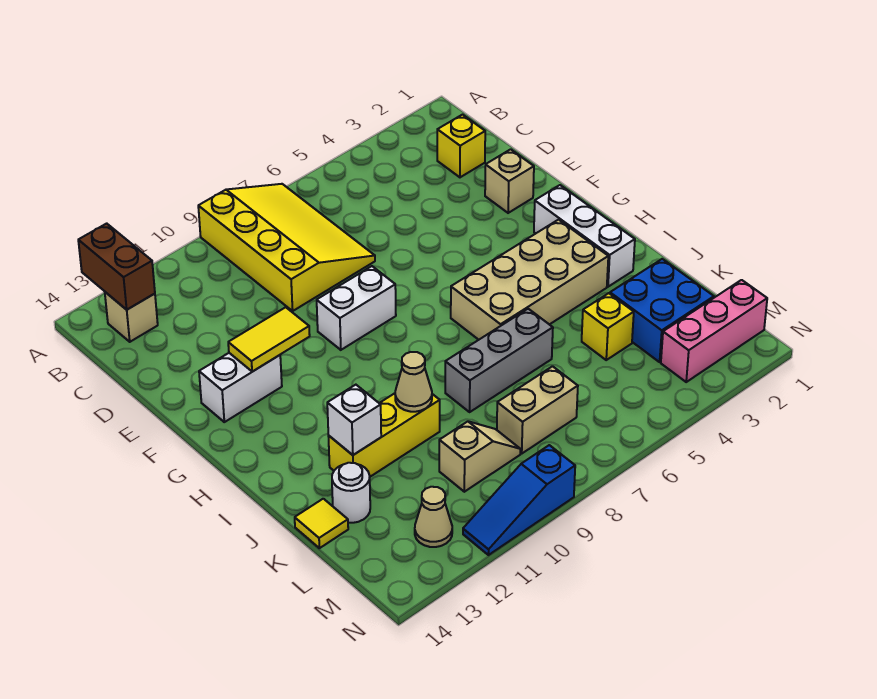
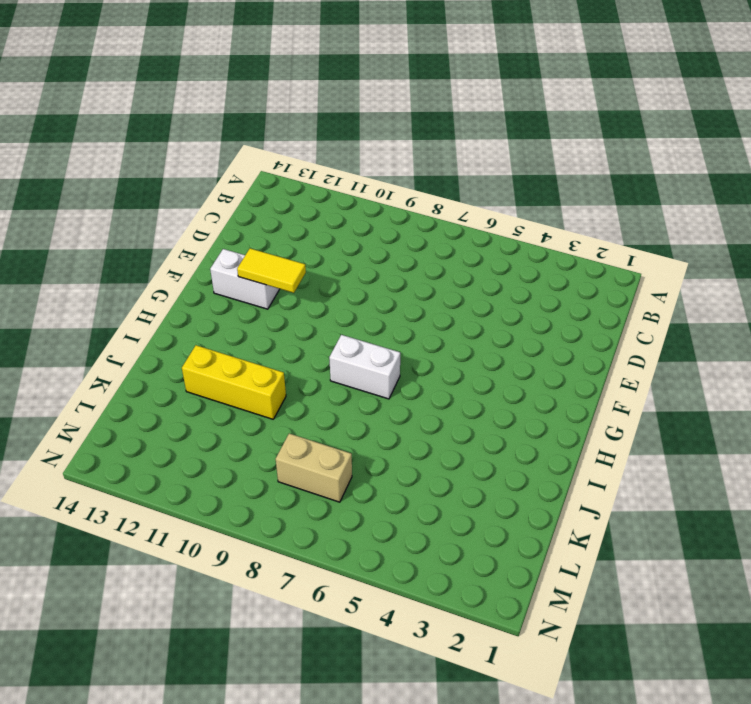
white 1x2 brick [329,335,400,399] -> white 1x2 brick moved to [317,266,396,350]
none -> yellow 3x4 slope [198,184,375,311]
none -> tan 1x1 brick [105,292,158,342]
none -> yellow 1x1 brick [437,115,485,177]

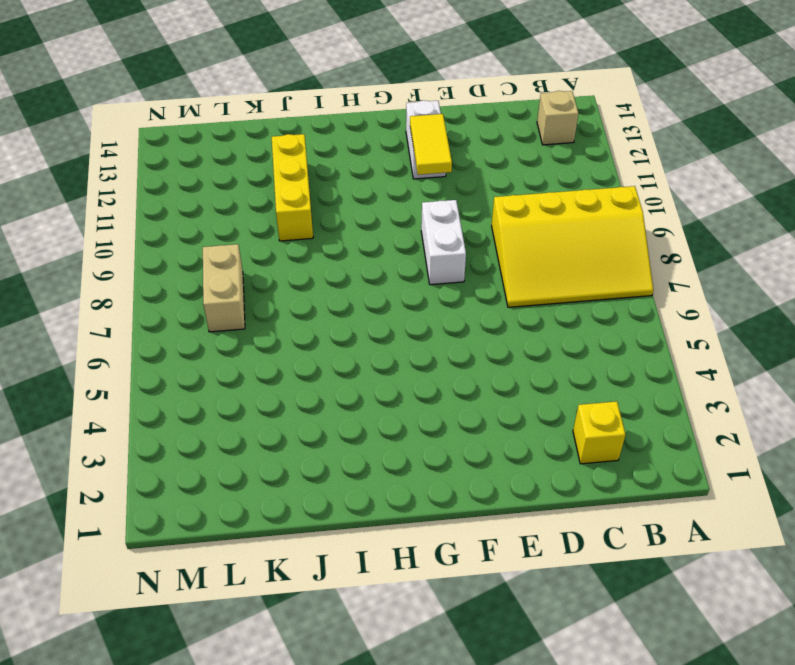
none -> tan 1x1 brick [485,149,534,213]
none -> white 1x3 brick [534,185,635,287]
none -> tan 2x4 brick [451,220,608,340]

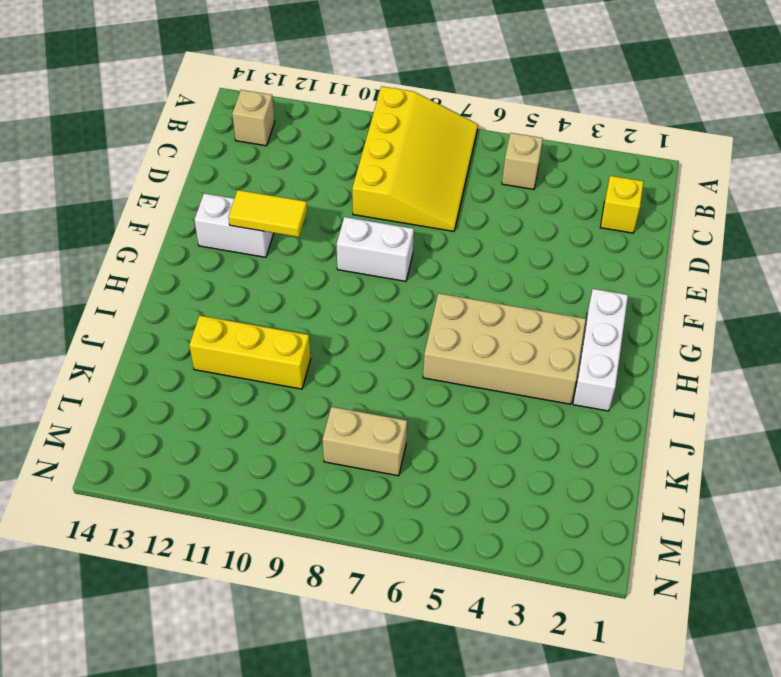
tan 1x1 brick [502,133,543,189] -> tan 1x1 brick moved to [485,149,534,213]
none -> grey 1x3 brick [445,309,553,412]
none -> blue 2x2 brick [610,259,714,362]
none -> yellow 1x1 brick [582,293,634,360]

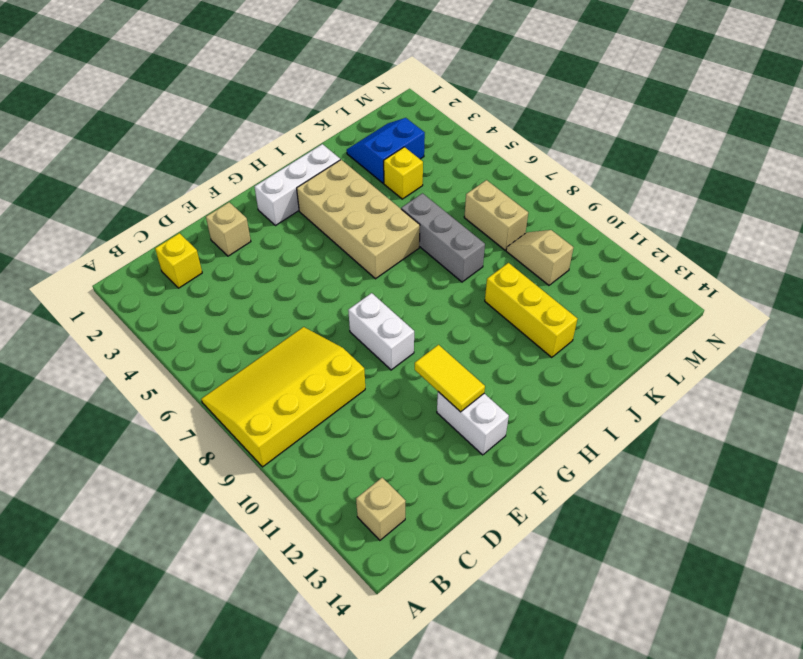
blue 2x2 slope [347,118,425,183] -> blue 2x2 brick [610,259,714,362]
none -> white 1x1 round brick [332,463,370,523]
none -> yellow 1x1 tile [295,499,348,548]
none -> pink 1x3 brick [661,280,767,382]

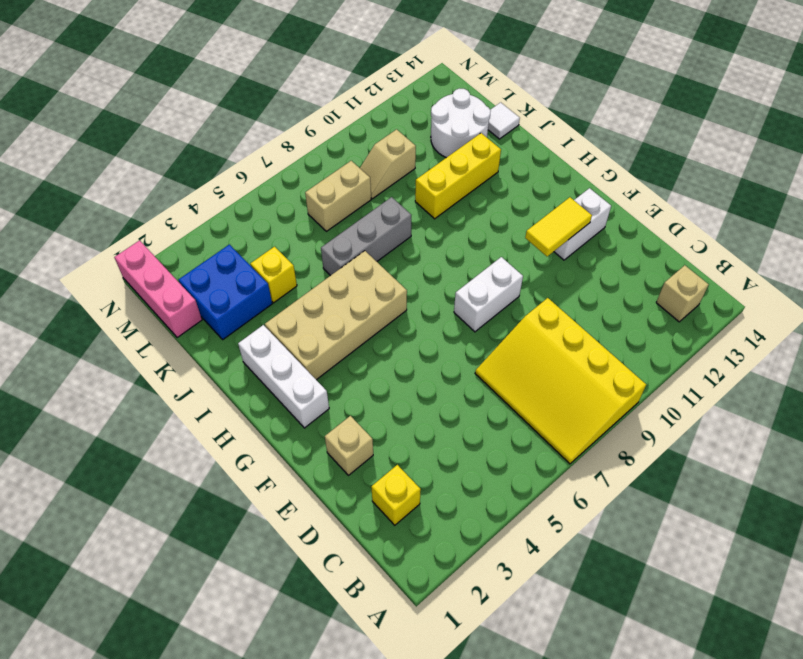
white 2x2 round brick [431,89,491,158] -> white 1x1 round brick [332,463,370,523]
white 1x1 tile [488,102,520,139] -> yellow 1x1 tile [295,499,348,548]
pink 1x3 brick [114,240,202,338] -> pink 1x3 brick turned to [661,280,767,382]
none -> tan 1x1 cone [415,487,452,547]
none -> blue 1x3 slope [463,445,575,555]
none -> brown 1x2 brick [78,223,155,310]

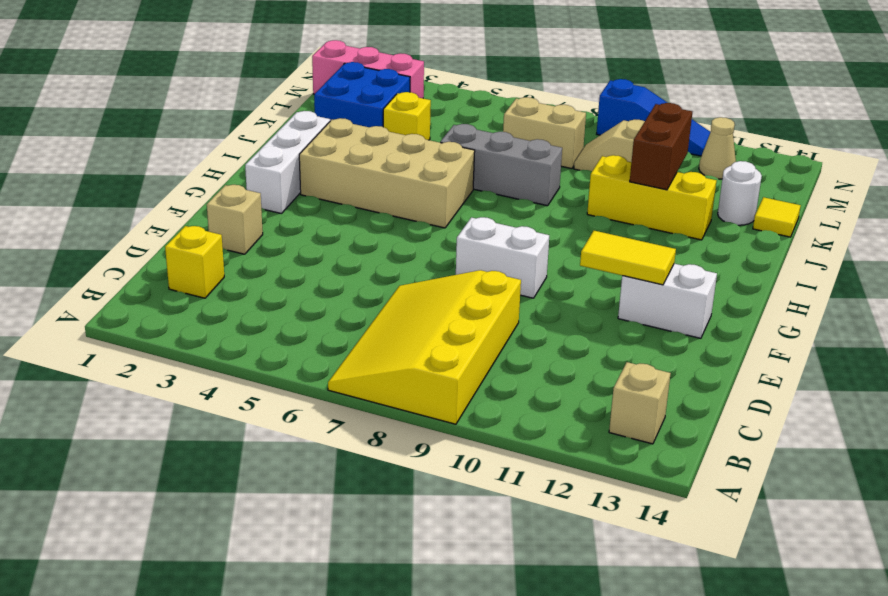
brown 1x2 brick [630,103,692,190] -> brown 1x2 brick moved to [78,223,155,310]
none -> tan 1x1 cone [395,352,432,412]
none -> white 1x1 brick [327,385,381,455]

